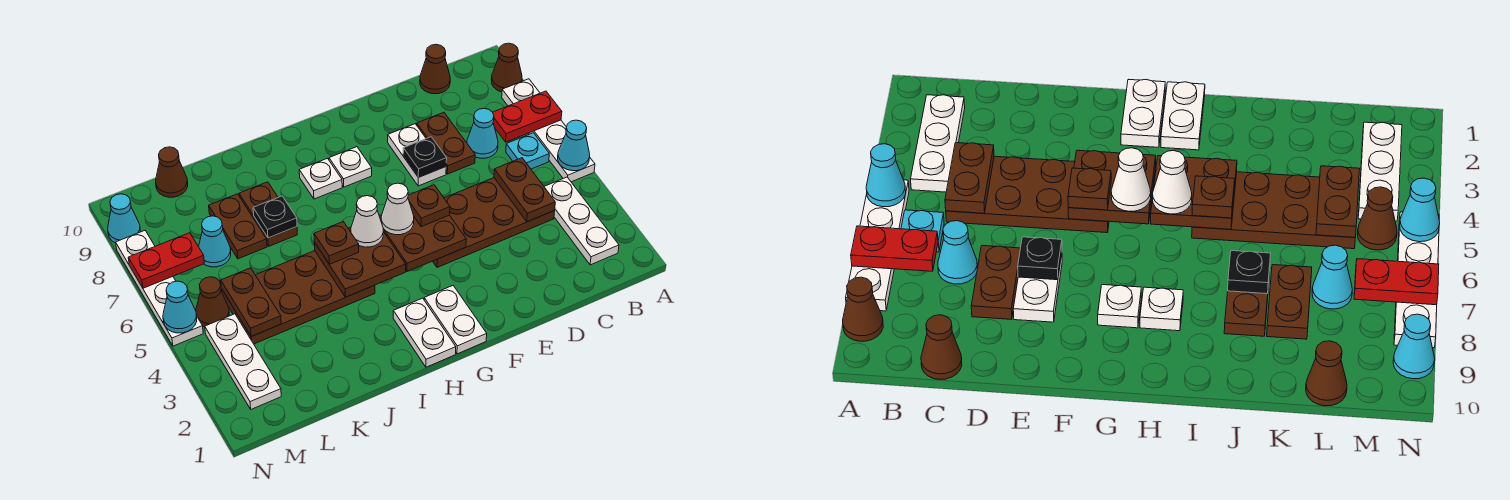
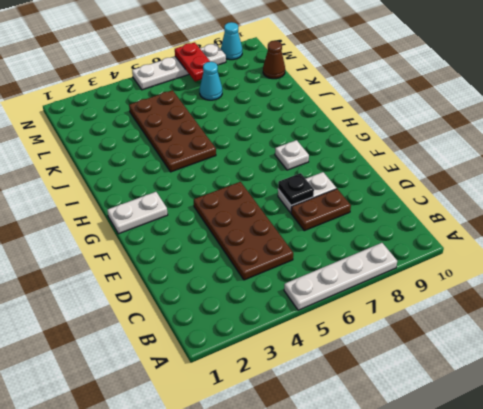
none -> brown 1x1 cone [491,43,522,92]
none -> white 1x3 plate [544,177,619,265]
none -> cyan 1x1 plate [506,133,549,169]
none -> cyan 1x1 cone [467,108,498,158]

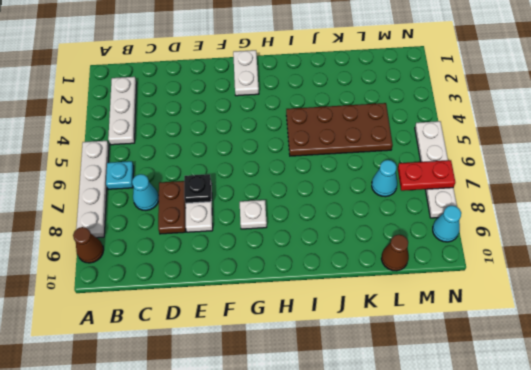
none -> brown 2x4 plate [433,178,555,267]
none -> brown 1x1 cone [420,45,450,94]
none -> white 1x2 plate [393,298,456,367]
none -> white 1x1 plate [299,158,342,199]

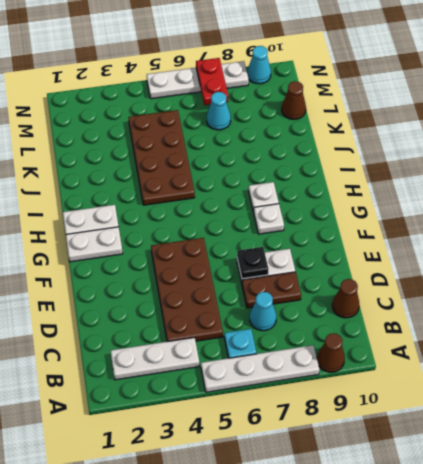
none -> brown 1x2 plate [239,182,297,246]
none -> brown 1x2 plate [209,194,267,259]
none -> white 1x3 plate [205,314,281,409]
none -> brown 1x1 cone [196,277,229,327]

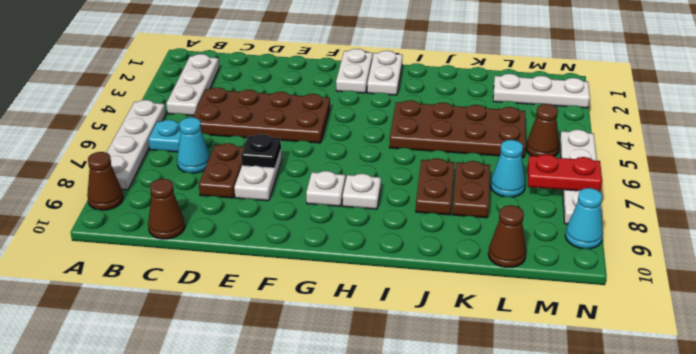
white 1x3 plate [493,74,590,108] -> white 1x3 plate turned to [205,314,281,409]
none -> cyan 1x1 cone [558,120,590,171]
none -> red 1x2 plate [493,91,562,142]
none -> brown 1x2 plate [494,158,555,222]
none -> brown 2x2 plate [379,215,466,272]

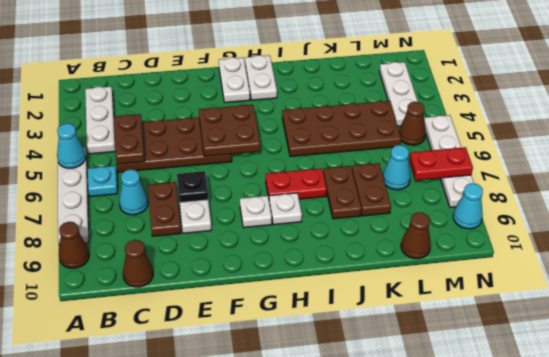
red 1x2 plate [266,168,327,199] -> red 1x2 plate moved to [493,91,562,142]
none -> brown 2x2 plate [314,227,406,297]
none -> black 1x1 plate [253,196,297,238]
none -> brown 1x2 plate [221,268,281,337]
none -> cyan 1x1 cone [163,281,197,333]

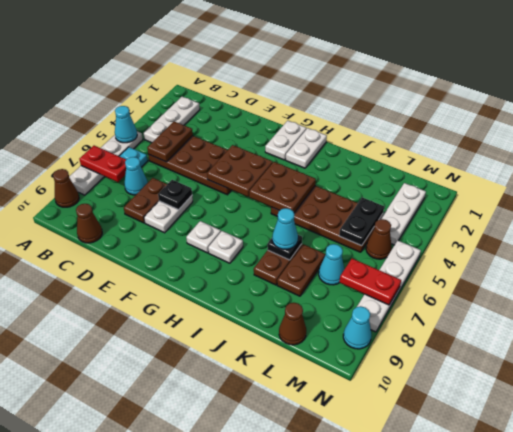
cyan 1x1 cone [272,208,298,249] -> cyan 1x1 cone moved to [163,281,197,333]
black 1x2 plate [339,197,384,246] -> brown 1x2 plate [221,268,281,337]
none -> brown 1x1 plate [408,185,450,227]
none -> white 1x1 cone [381,183,414,235]
none -> white 1x1 cone [351,196,383,247]
none -> brown 1x1 plate [314,222,359,264]

